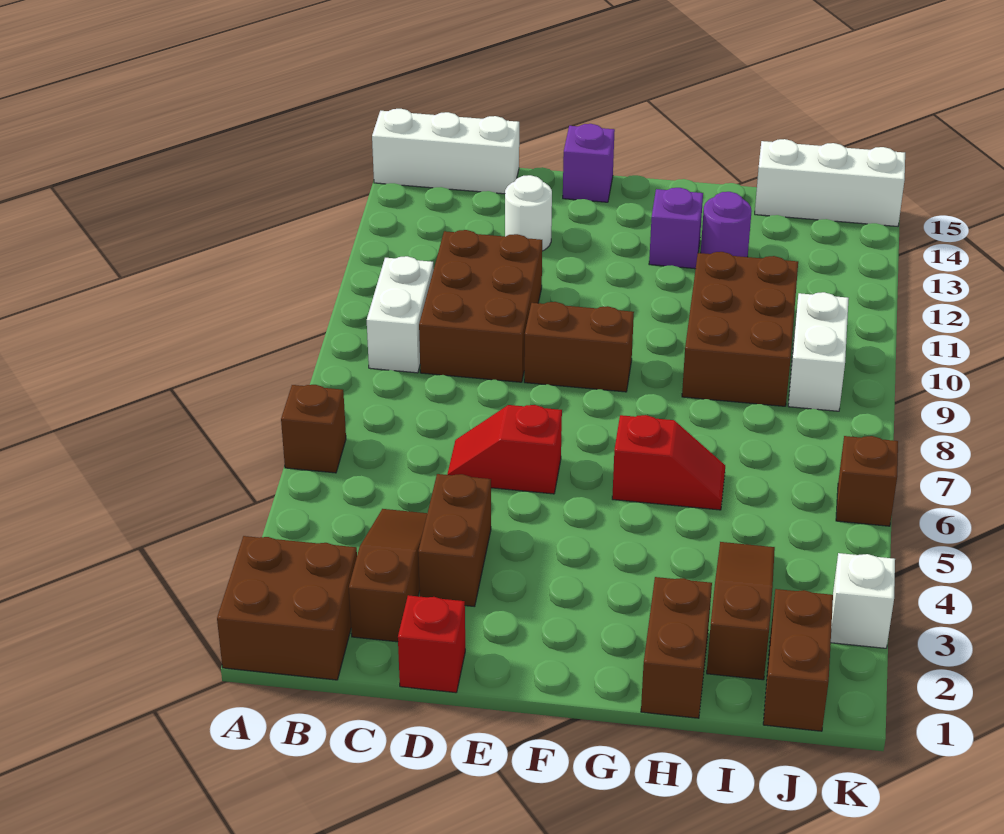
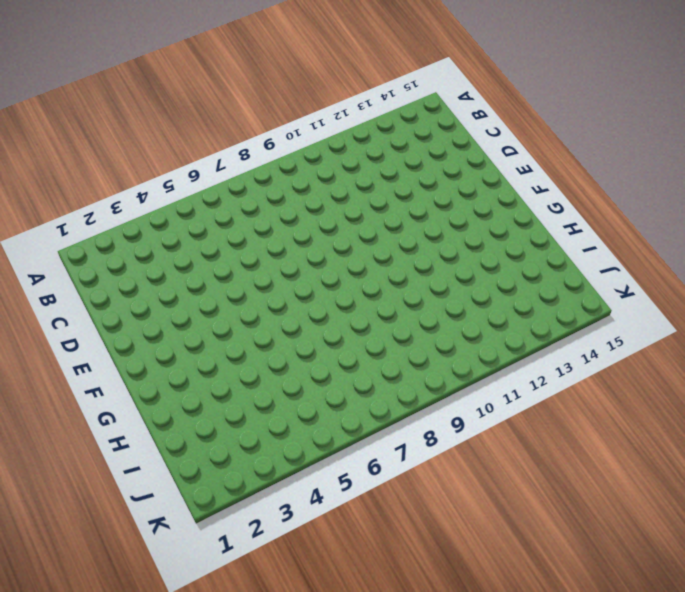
none -> brown 2x2 brick [217,536,357,680]
none -> brown 1x1 brick [281,385,346,473]
none -> white 1x3 brick [372,109,519,194]

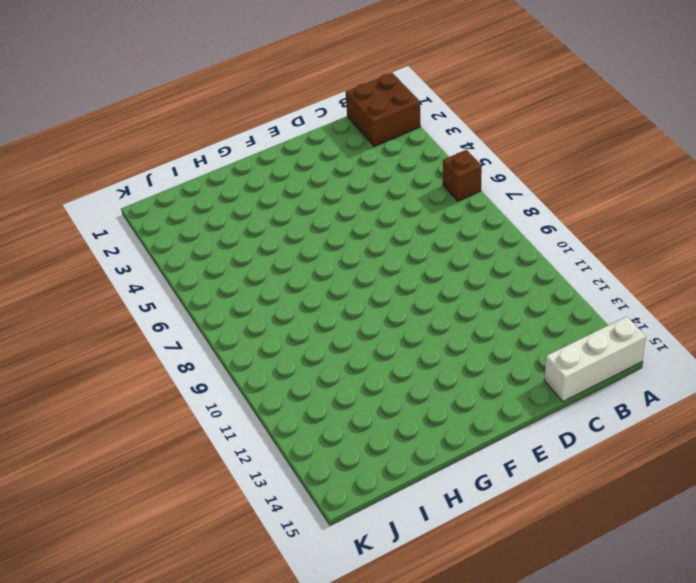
none -> white 1x2 brick [367,256,434,373]
none -> brown 1x3 slope [349,509,427,642]
none -> brown 2x3 brick [419,230,542,382]

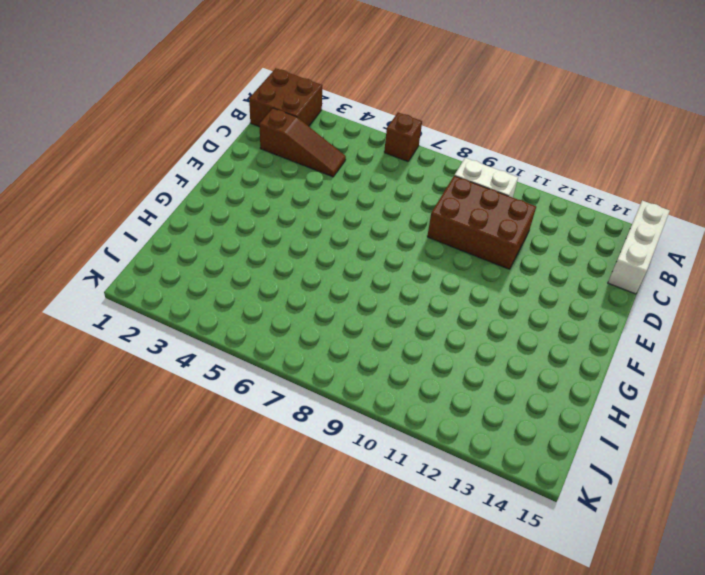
none -> red 1x1 brick [398,595,465,693]
none -> brown 1x2 brick [418,474,491,607]
none -> red 1x2 slope [447,405,562,494]

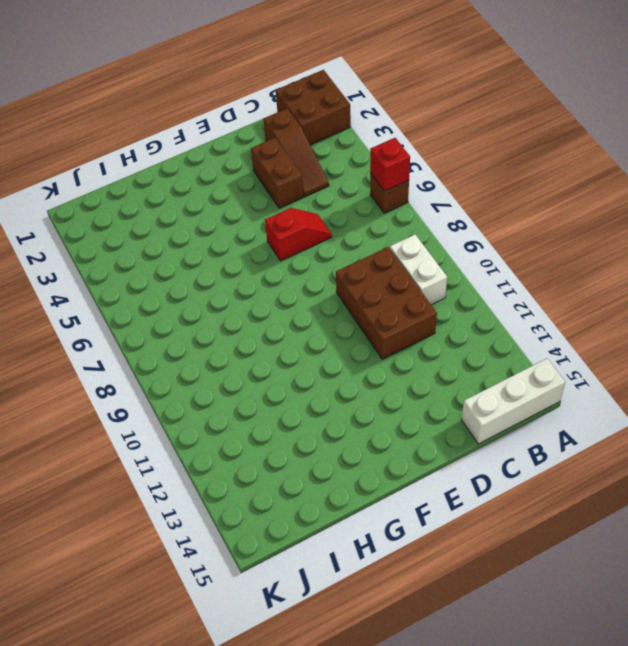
red 1x1 brick [370,138,410,191] -> red 1x1 brick moved to [398,595,465,693]
none -> white 1x1 round brick [505,175,552,251]
none -> brown 1x2 brick [524,302,634,392]
none -> purple 1x1 brick [563,124,615,202]

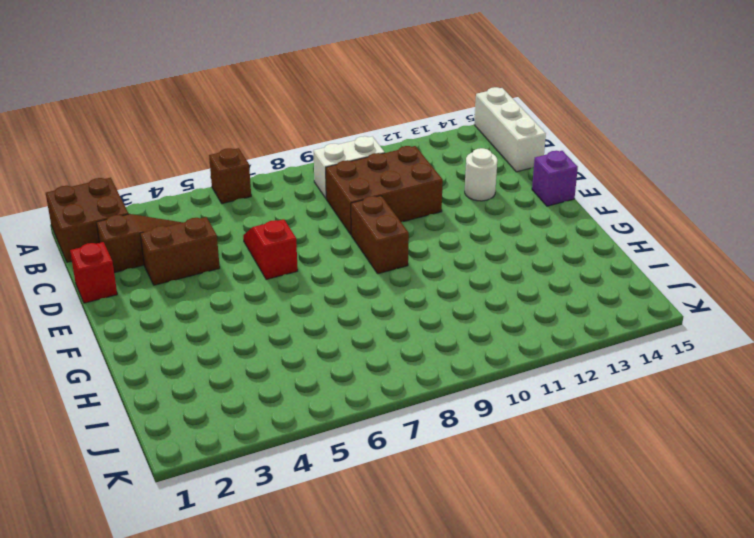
none -> red 1x2 slope [612,415,725,510]
none -> purple 1x1 brick [649,188,703,269]
none -> brown 1x2 brick [641,577,712,718]

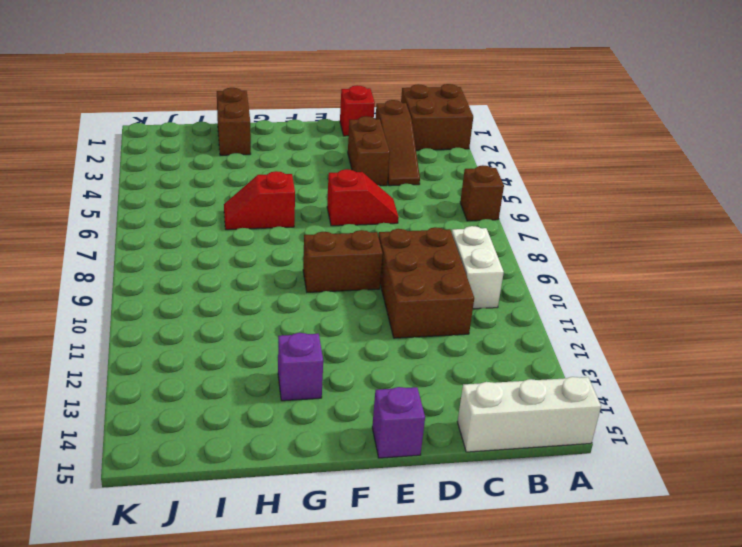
none -> white 1x1 round brick [505,175,552,251]
none -> brown 2x3 brick [682,252,798,406]
none -> purple 1x1 round brick [701,192,751,257]

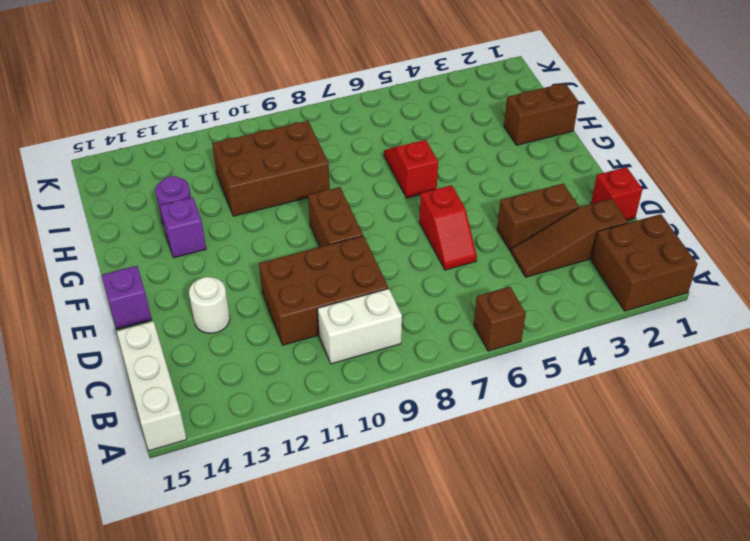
none -> brown 1x3 slope [707,542,775,680]
none -> white 1x3 brick [755,139,905,226]
none -> brown 1x2 brick [763,589,833,731]

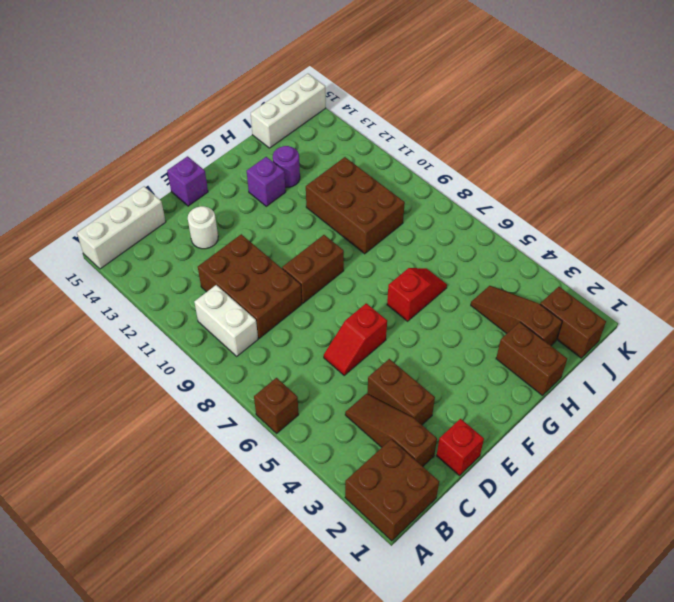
none -> white 1x2 brick [788,292,849,411]
none -> white 1x1 brick [831,553,895,648]
none -> brown 1x1 brick [836,436,898,526]

